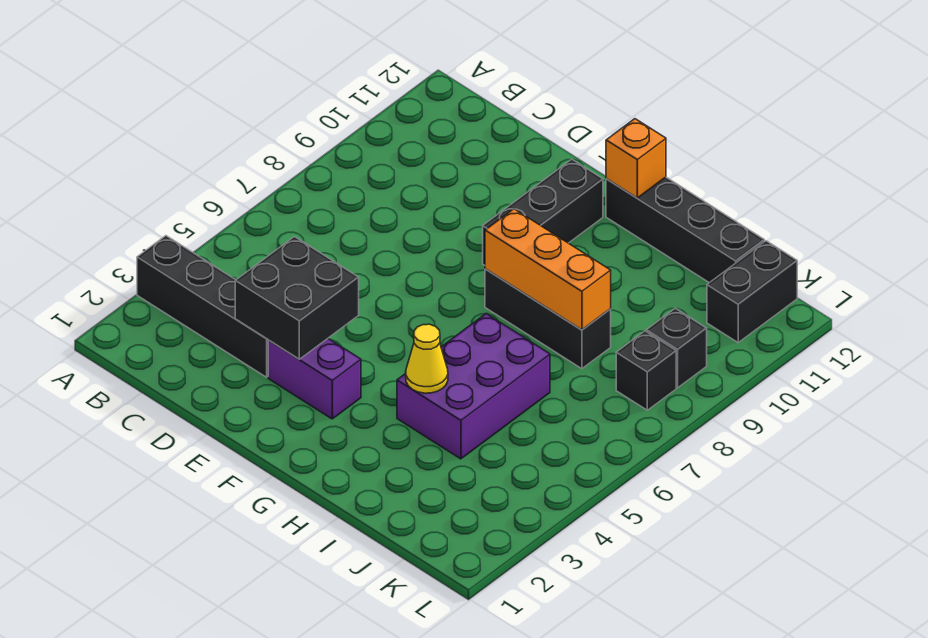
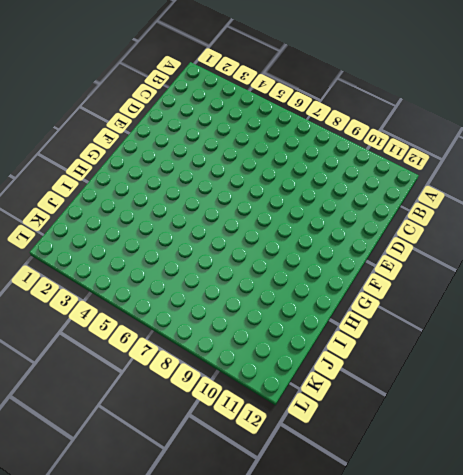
none -> black 1x4 brick [137,236,268,377]
none -> purple 1x2 brick [268,339,361,419]
none -> black 1x3 brick [483,159,603,265]

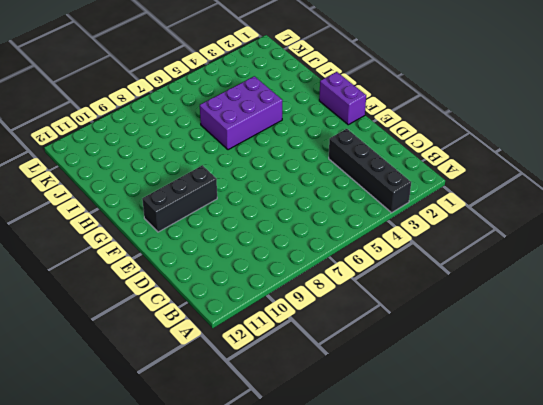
purple 1x2 brick [319,72,366,125] -> purple 1x2 brick moved to [268,339,361,419]
none -> black 1x3 brick [485,269,611,369]
none -> black 1x4 brick [606,177,764,283]
none -> black 1x1 brick [616,331,676,410]

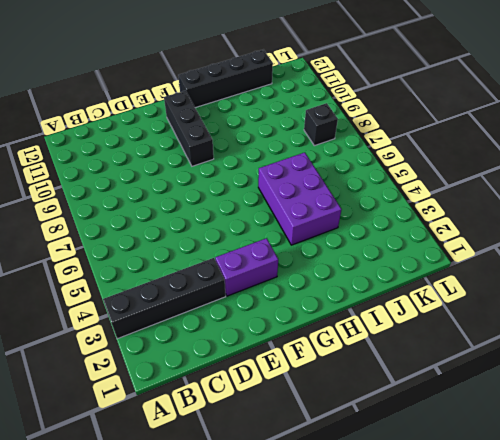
none -> black 1x3 brick [485,269,611,369]
none -> black 1x1 brick [646,308,707,388]
none -> black 1x2 brick [707,241,797,343]

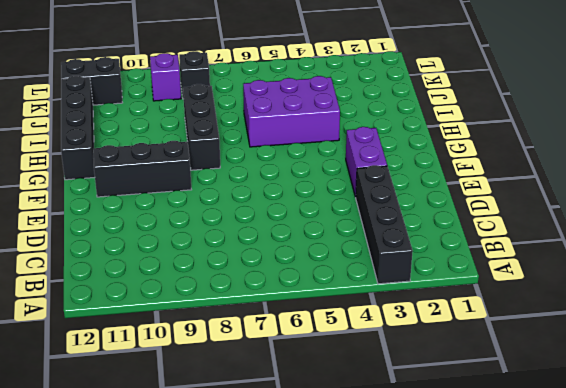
purple 1x1 brick [150,53,181,101] -> black 1x1 brick [646,308,707,388]
none -> black 2x2 brick [235,237,359,359]
none -> orange 1x3 brick [485,209,611,330]
none -> orange 1x1 brick [606,119,666,198]

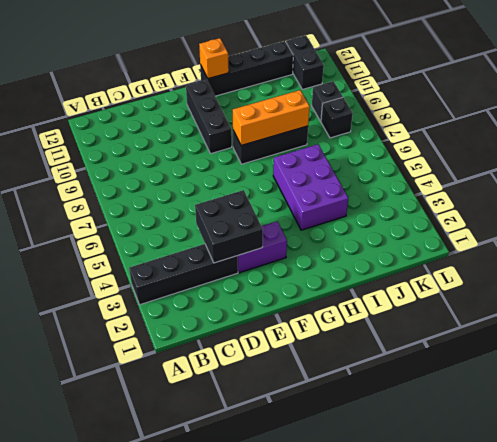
none -> yellow 1x1 cone [406,324,448,393]

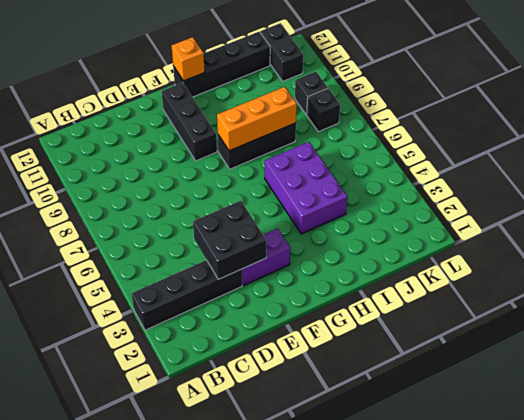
none -> yellow 1x1 cone [406,324,448,393]

